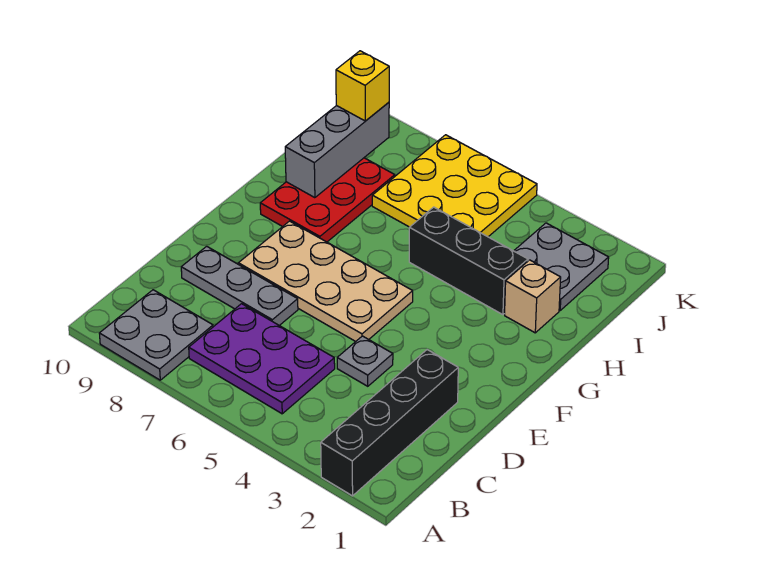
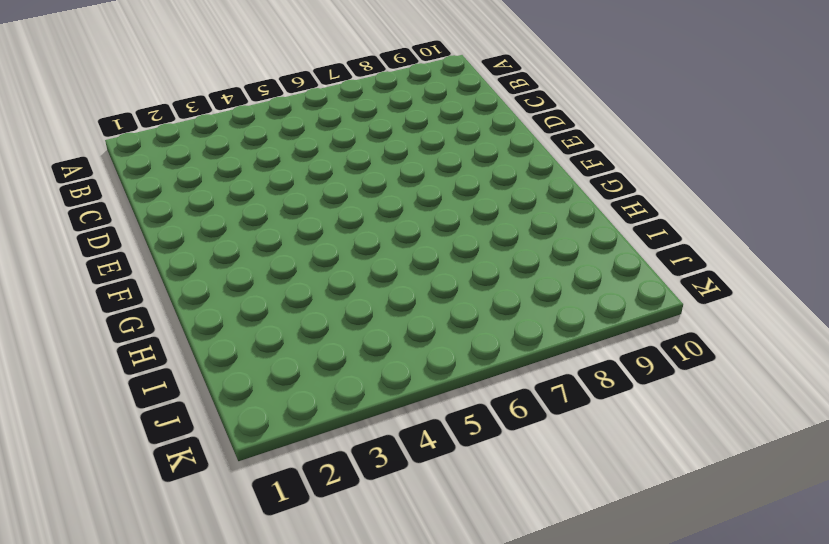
none -> black 1x4 brick [321,350,458,496]
none -> grey 2x2 plate [99,290,213,380]
none -> purple 2x3 plate [189,304,335,414]

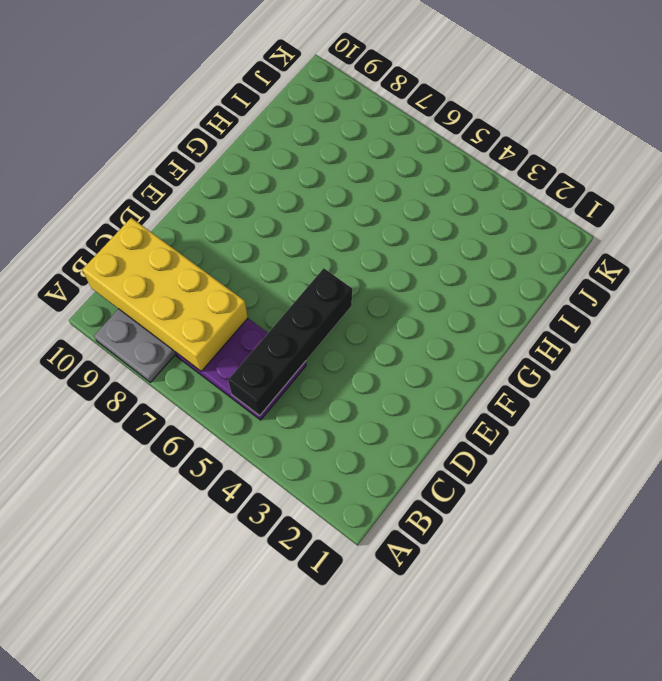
black 1x4 brick [228,268,352,416] -> black 1x4 brick moved to [321,350,458,496]
yellow 2x4 brick [82,218,248,371] -> none
none -> grey 1x1 plate [337,336,393,386]
none -> grey 1x3 plate [181,246,298,326]
none -> tan 2x4 plate [238,221,413,342]

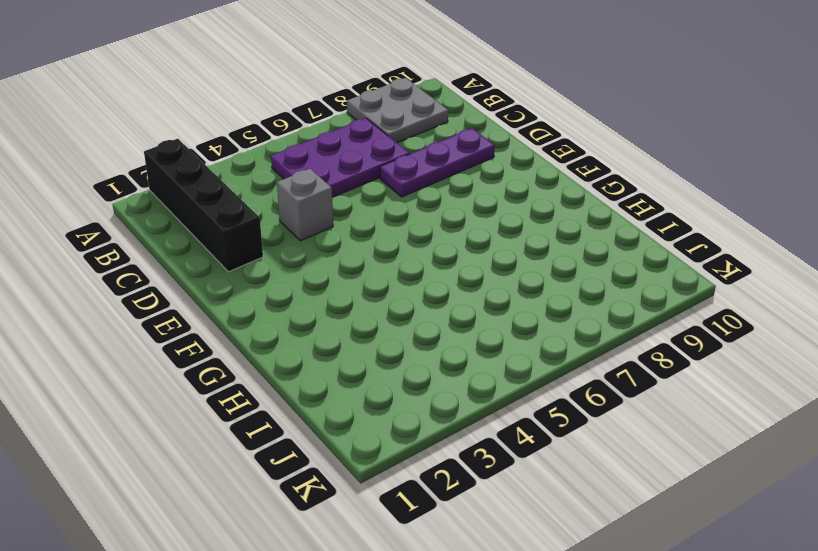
grey 1x1 brick [277,169,333,241] -> grey 1x1 plate [337,336,393,386]
purple 1x3 plate [380,128,495,197] -> grey 1x3 plate [181,246,298,326]
none -> tan 2x4 plate [238,221,413,342]
none -> red 2x3 plate [260,158,395,242]
none -> tan 1x1 brick [505,260,561,333]

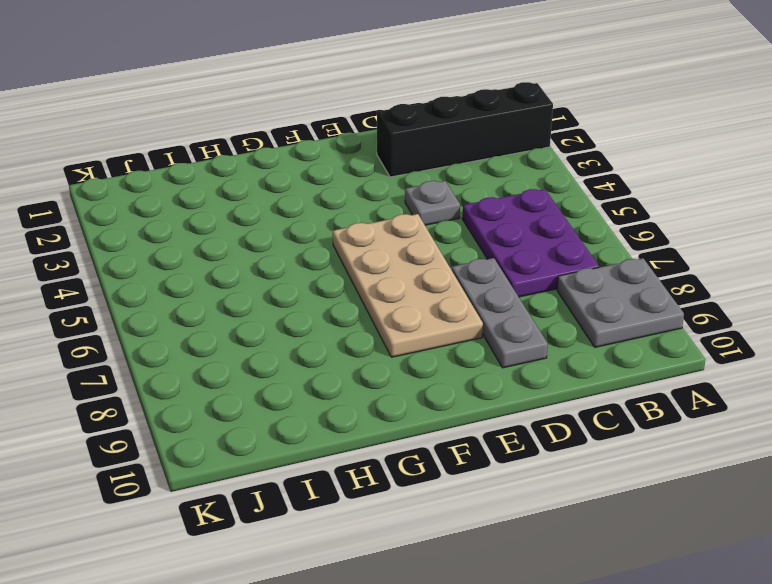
none -> red 2x3 plate [260,158,395,242]
none -> tan 1x1 brick [505,260,561,333]
none -> black 1x3 brick [409,207,528,315]

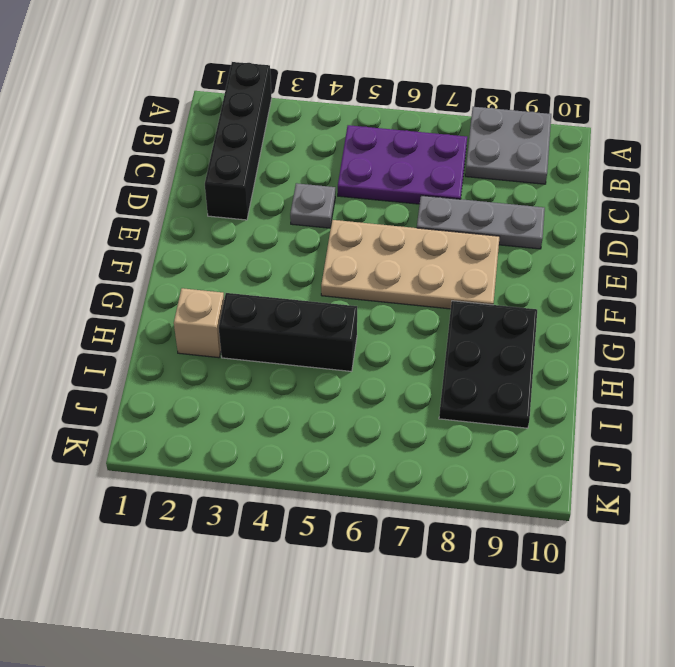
black 2x3 plate [439,301,537,428] -> red 2x3 plate [260,158,395,242]
none -> grey 2x2 plate [514,223,609,310]
none -> yellow 3x3 plate [372,135,537,237]
none -> grey 1x3 brick [285,102,389,198]

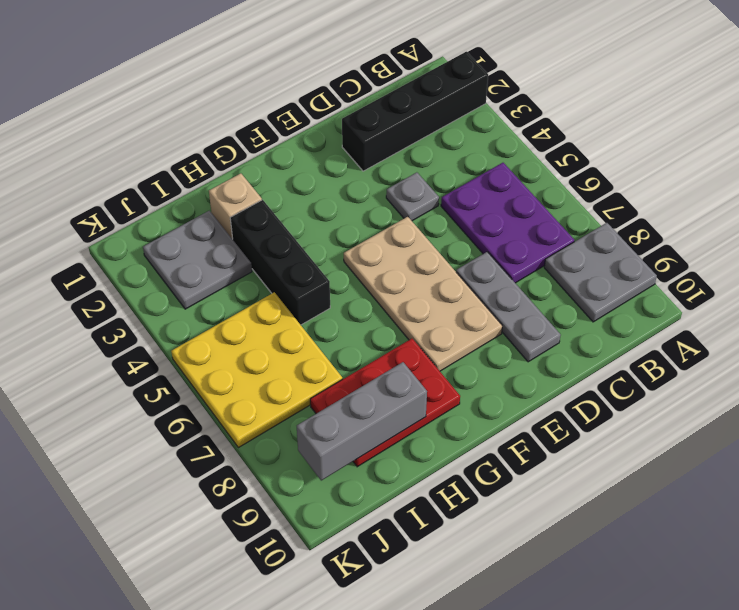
none -> yellow 1x1 brick [336,51,389,121]

